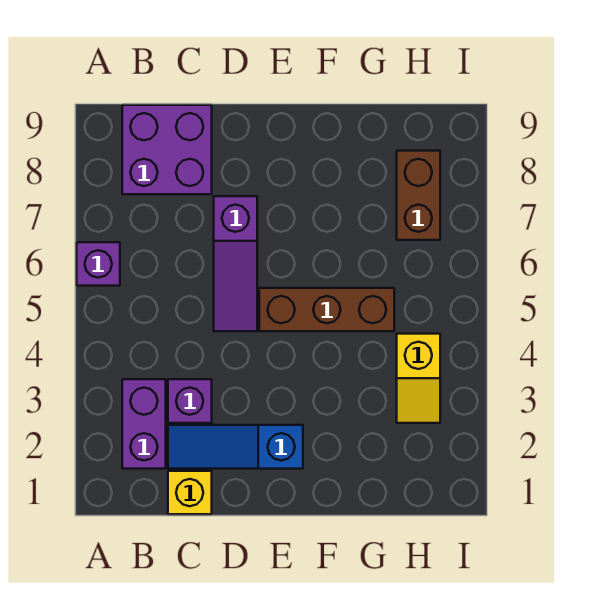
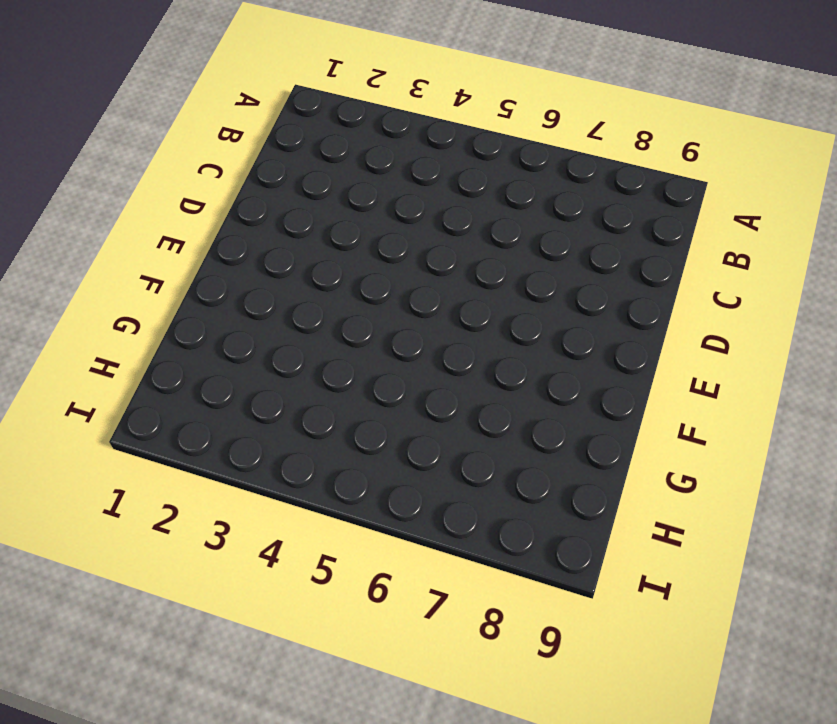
none -> purple 1x1 brick [77,242,120,286]
none -> purple 1x2 brick [122,379,166,469]

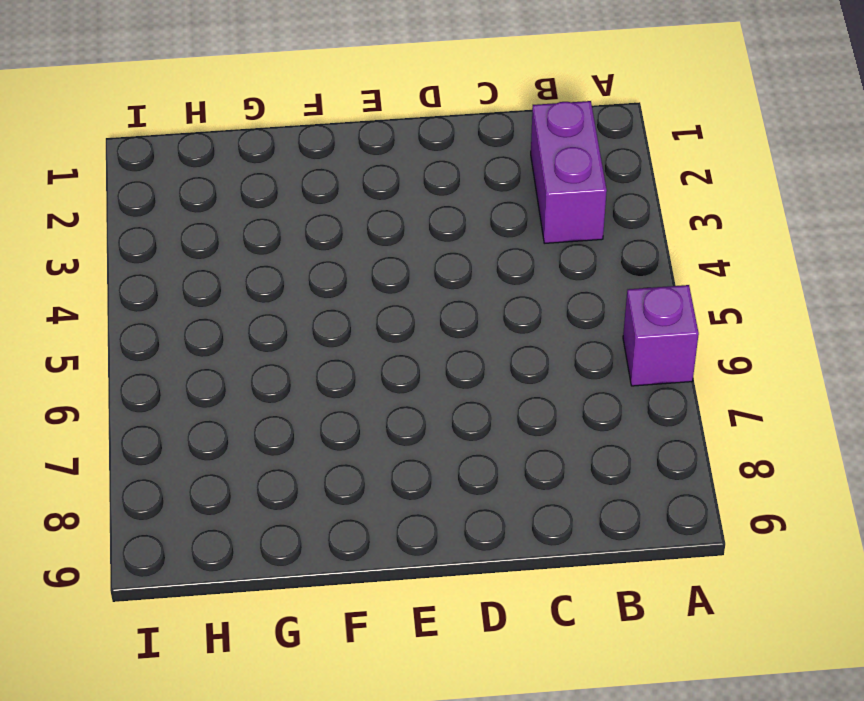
none -> purple 2x2 brick [122,105,212,194]
none -> yellow 1x1 brick [168,471,212,514]

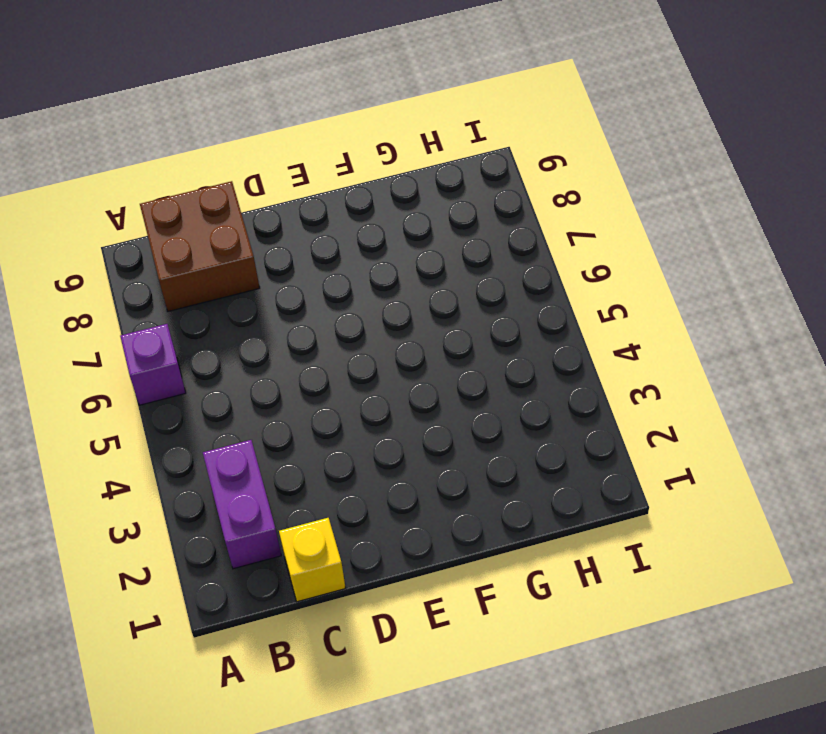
brown 2x2 brick [140,181,260,311] -> purple 2x2 brick [122,105,212,194]
none -> blue 1x3 slope [168,425,303,469]
none -> purple 1x1 brick [168,379,212,423]

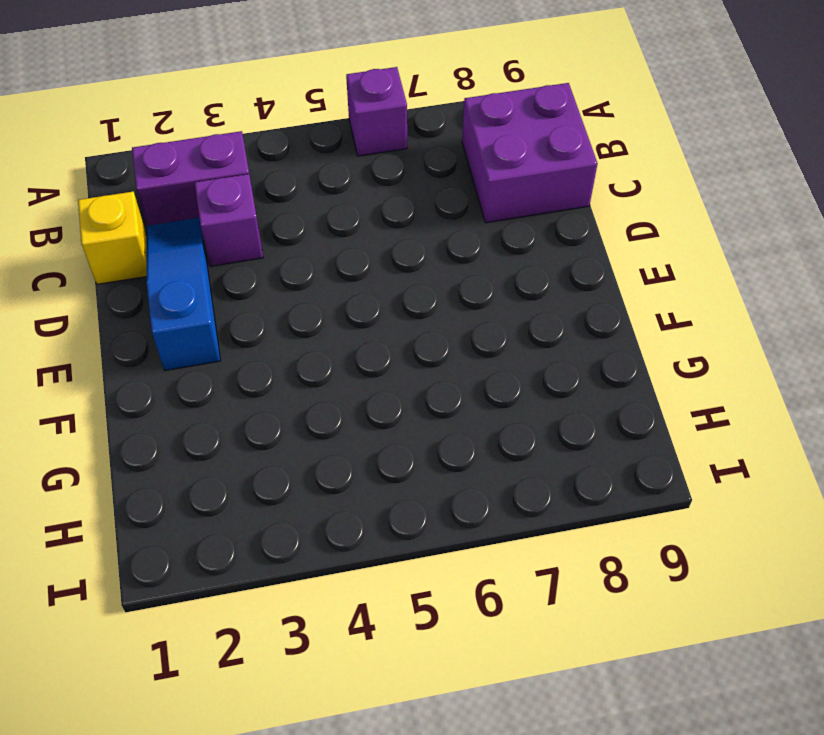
none -> purple 1x3 slope [214,196,257,331]
none -> brown 1x3 brick [259,288,394,331]

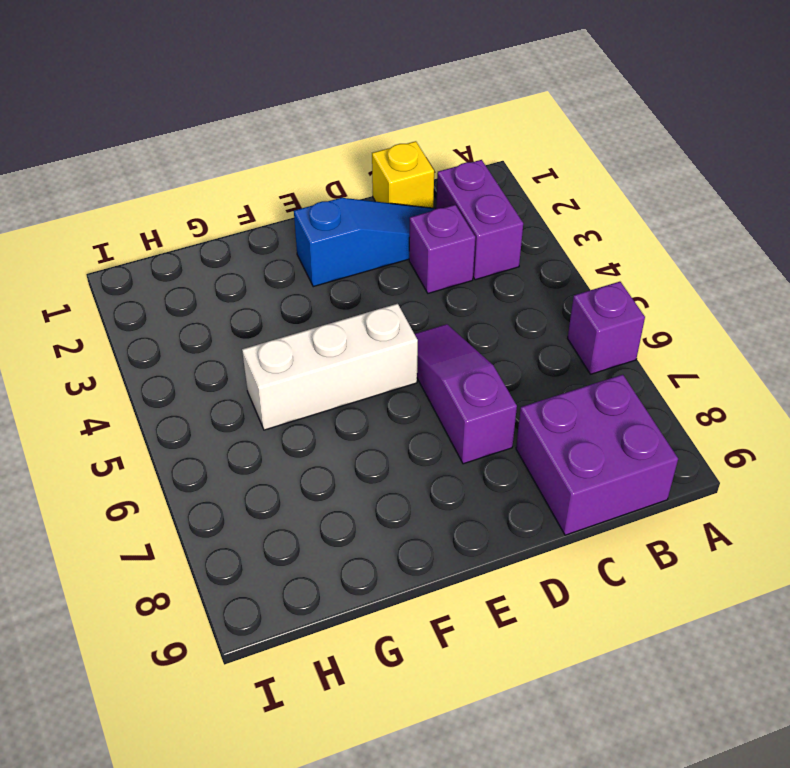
white 1x3 brick [242,304,418,430] -> brown 1x3 brick [259,288,394,331]
none -> yellow 1x2 slope [397,334,440,423]
none -> brown 1x2 brick [397,151,440,240]

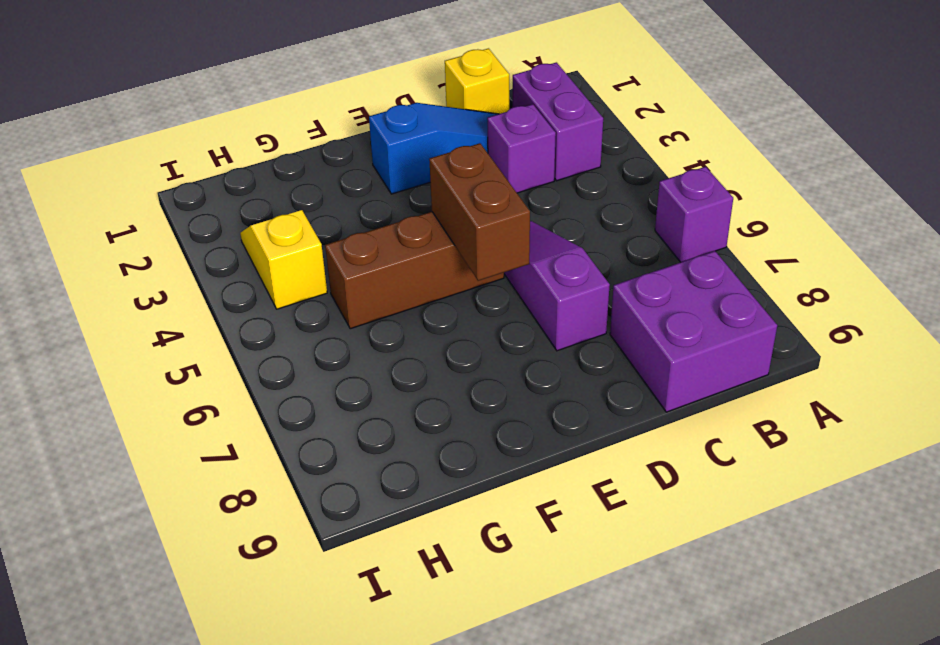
brown 1x2 brick [429,143,530,281] -> brown 1x2 brick moved to [397,151,440,240]

